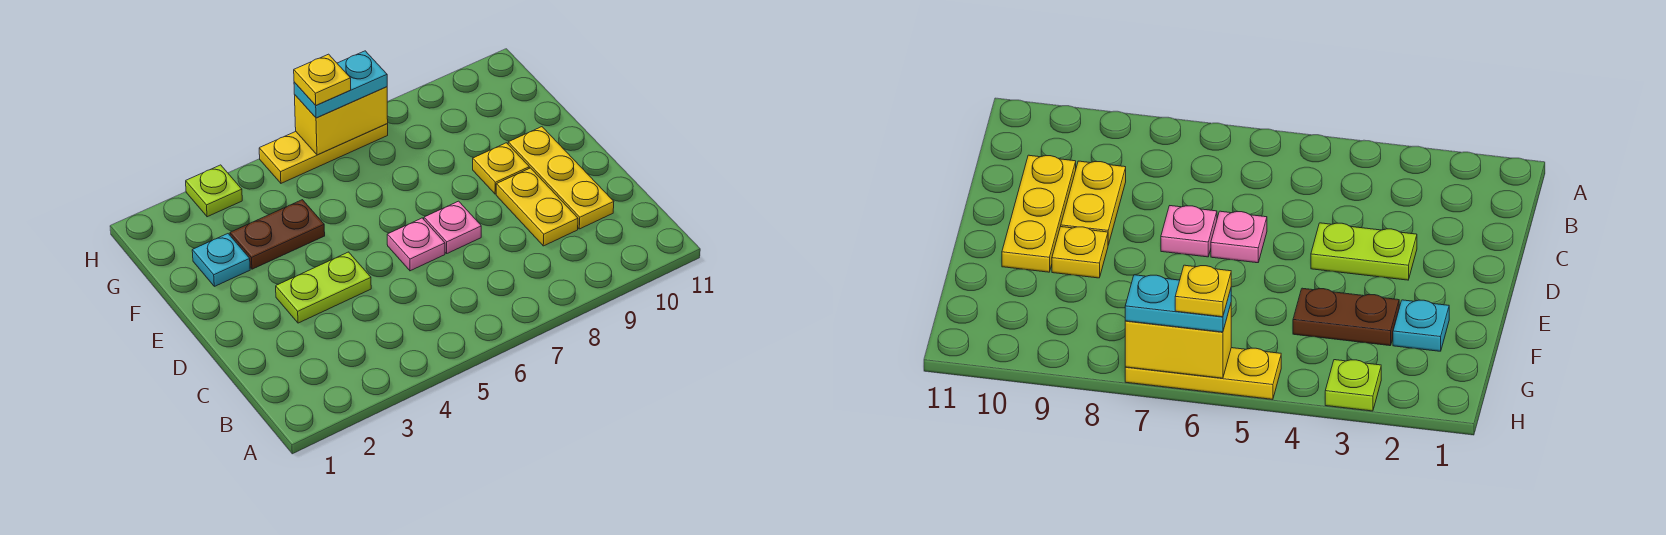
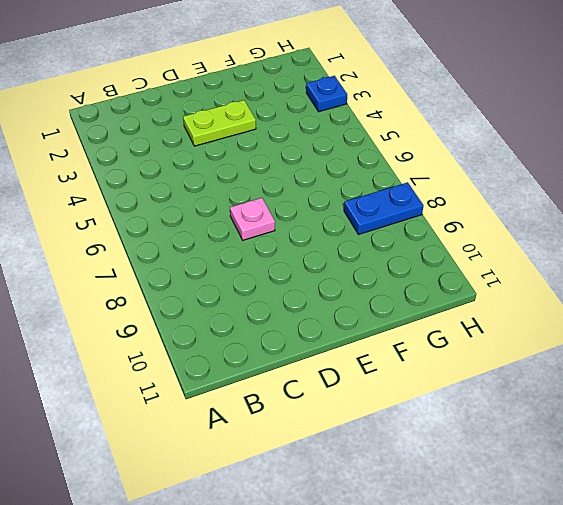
lime 1x2 plate [183,100,256,146] -> lime 1x2 plate turned to [276,252,371,323]
blue 1x2 plate [344,182,423,235] -> none
blue 1x1 plate [306,76,347,112] -> lime 1x1 plate [186,165,242,217]
none -> yellow 1x2 plate [496,168,578,246]
none -> yellow 1x3 plate [508,127,614,229]
none -> pink 1x1 plate [387,218,445,271]

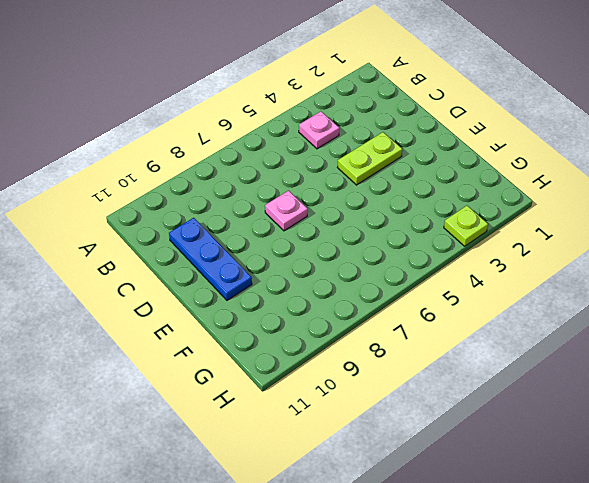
pink 1x1 plate [299,112,339,149] -> pink 1x1 plate moved to [387,218,445,271]
blue 1x3 plate [169,218,252,300] -> yellow 1x3 plate [508,127,614,229]
none -> yellow 1x2 plate [496,168,578,246]
none -> yellow 1x1 plate [473,143,529,194]
none -> cyan 1x1 plate [192,234,250,286]

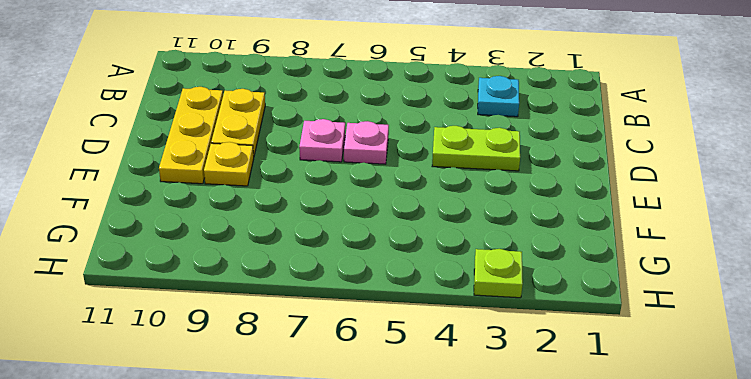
cyan 1x1 plate [478,76,519,117] -> cyan 1x1 plate moved to [192,234,250,286]
none -> brown 1x2 plate [230,200,325,269]
none -> yellow 1x3 plate [259,124,388,183]
none -> yellow 1x2 brick [295,87,388,155]

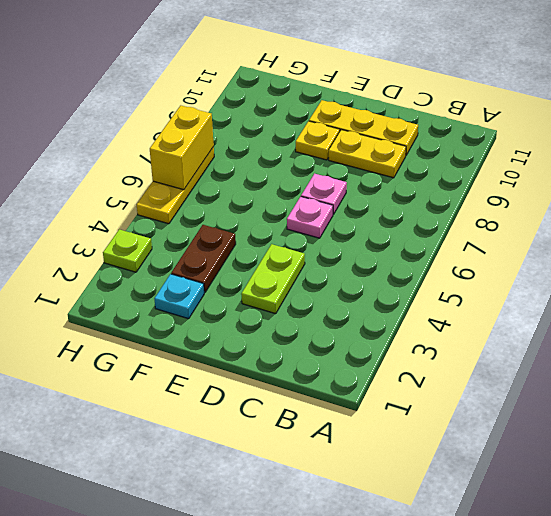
none -> cyan 1x2 plate [294,51,387,118]
none -> yellow 1x1 plate [294,54,351,105]

